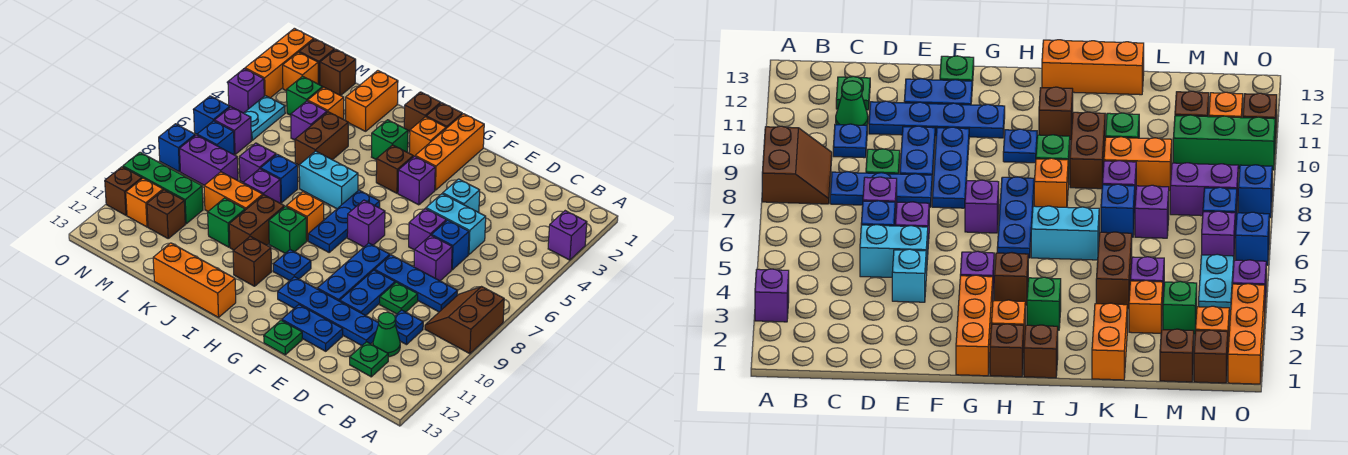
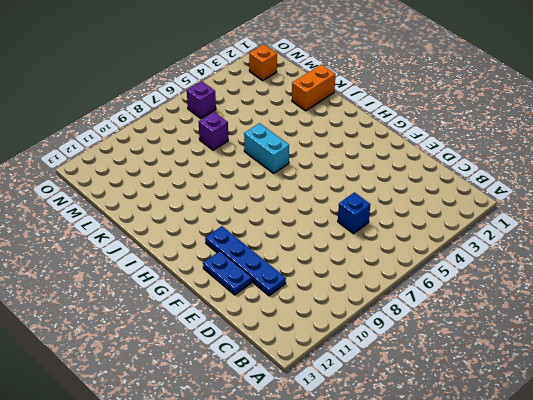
none -> purple 1x1 brick [548,211,587,260]
none -> brown 2x2 slope [425,287,504,354]
none -> blue 1x3 plate [375,255,457,312]
none -> blue 1x1 plate [395,310,423,345]

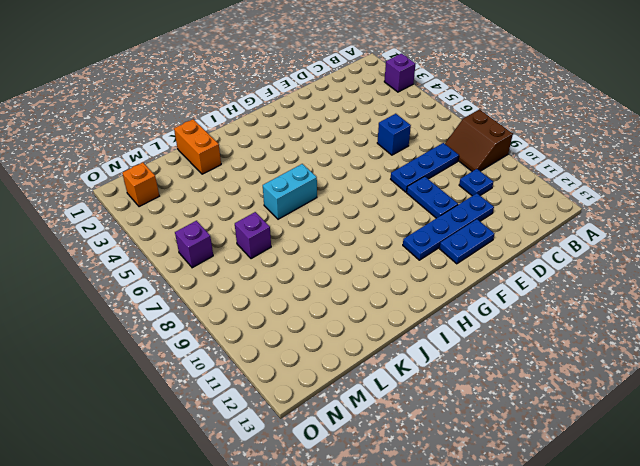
none -> green 1x1 cone [373,312,400,357]
none -> green 1x1 plate [350,342,388,377]
none -> cyan 1x2 brick [426,194,486,255]
none -> purple 1x1 brick [414,235,452,281]

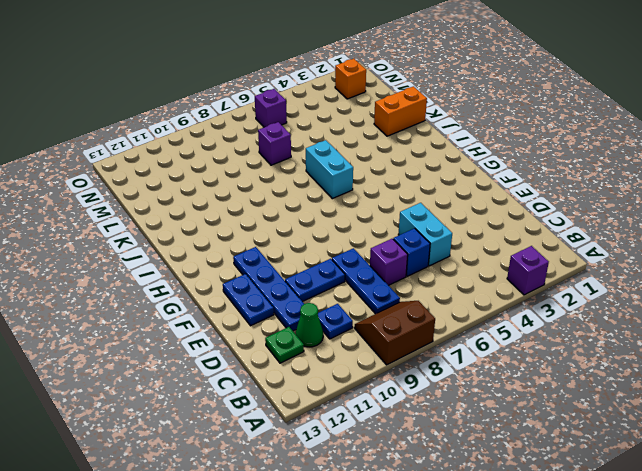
none -> green 1x1 plate [380,282,418,314]
none -> cyan 1x1 brick [443,179,480,213]
none -> purple 1x1 brick [409,209,446,250]
none -> blue 1x3 plate [317,243,390,301]

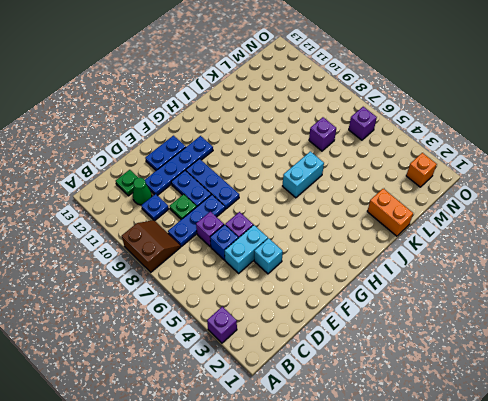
none -> green 1x1 plate [264,320,302,355]
none -> orange 1x3 brick [415,114,484,190]
none -> purple 1x1 brick [398,156,435,205]
none -> purple 1x1 brick [347,200,385,247]

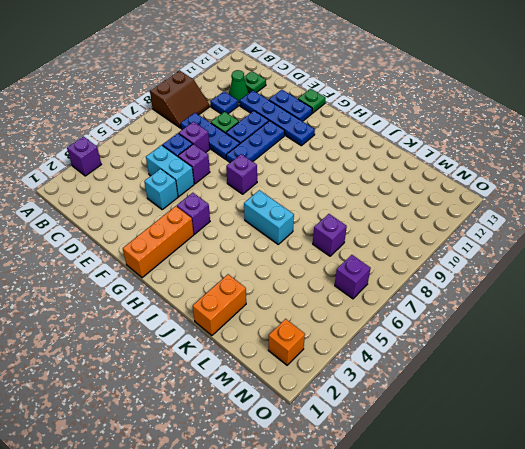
none -> brown 1x1 brick [426,103,462,128]
none -> orange 1x1 brick [409,117,446,156]
none -> brown 1x1 brick [376,145,413,193]
none -> blue 1x3 plate [308,190,380,252]

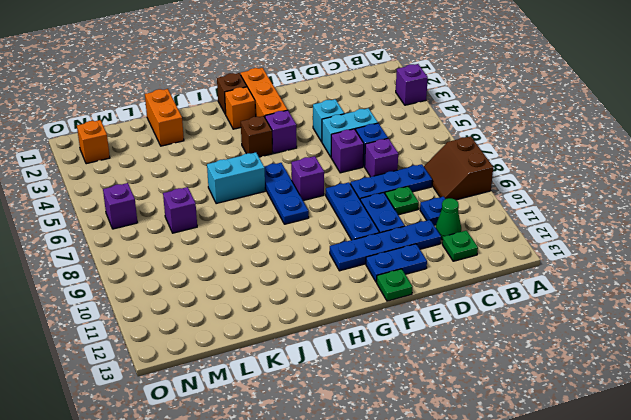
none -> blue 1x1 plate [273,250,311,281]
none -> brown 1x1 brick [404,92,441,132]
none -> green 1x1 brick [372,120,408,160]
none -> orange 1x1 brick [286,192,324,241]

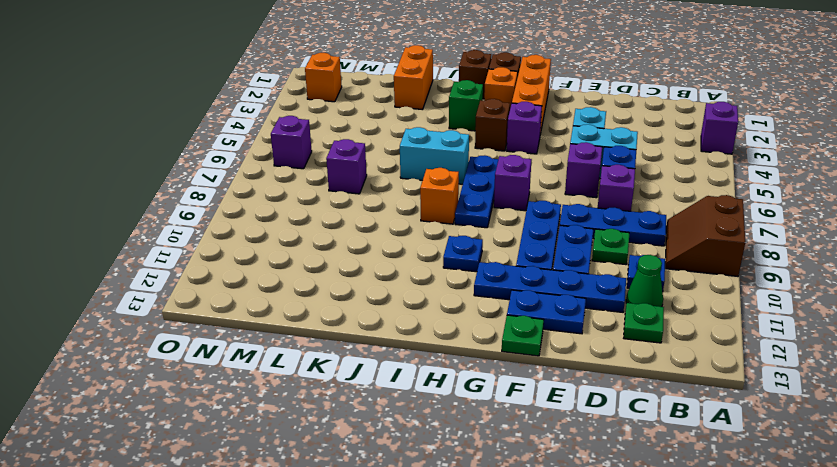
none -> green 1x1 brick [269,206,307,253]
none -> brown 1x1 brick [233,236,272,286]
none -> orange 1x3 brick [153,243,236,317]
none -> brown 1x2 brick [229,195,284,250]

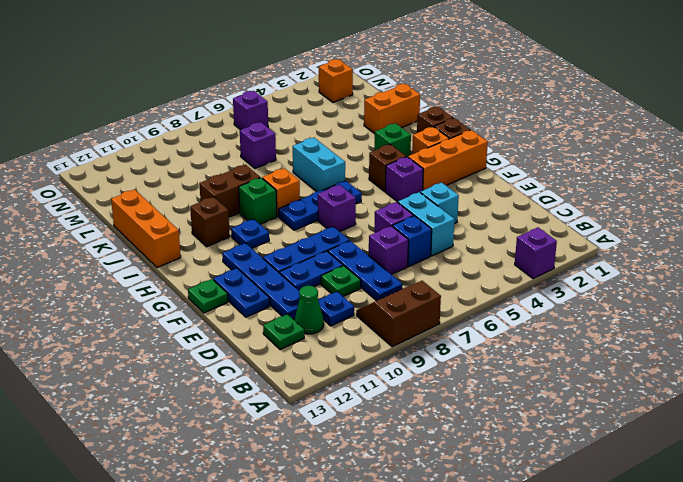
none -> brown 1x2 brick [295,112,348,165]
none -> blue 1x1 brick [261,154,298,203]
none -> purple 1x1 brick [243,169,281,203]
none -> orange 1x2 brick [204,172,263,211]

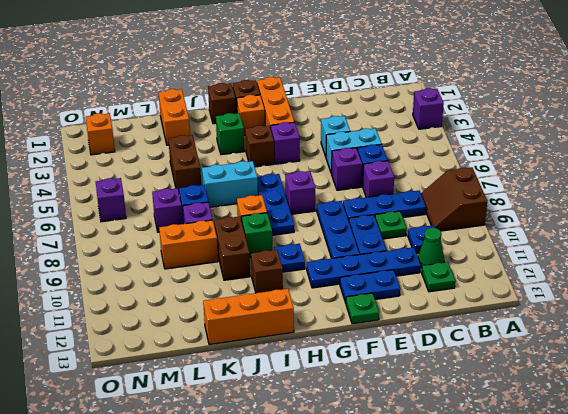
none -> green 1x1 brick [208,198,245,247]
none -> orange 1x1 brick [308,87,344,119]
none -> purple 1x1 brick [291,101,327,140]
none -> brown 1x1 brick [320,49,356,96]

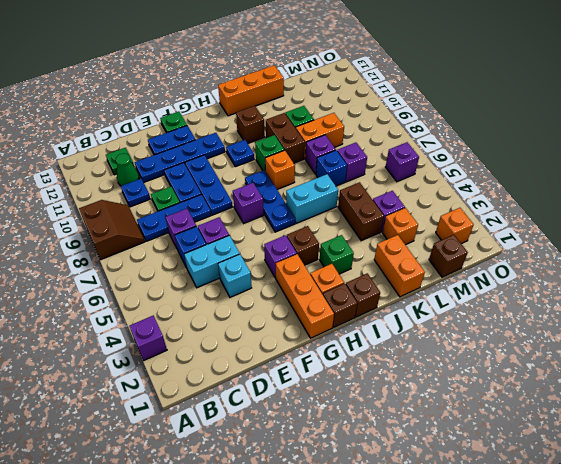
none -> green 1x1 brick [287,76,323,115]
none -> purple 1x2 brick [180,135,238,185]
none -> green 1x3 brick [123,152,203,224]
none -> brown 1x1 brick [147,190,185,238]

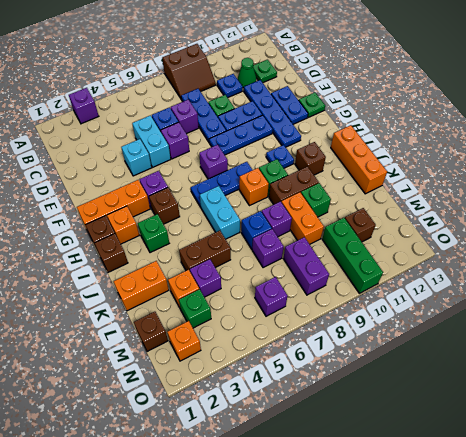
none -> brown 1x1 brick [299,39,335,85]
none -> cyan 1x2 plate [244,96,285,140]
none -> blue 1x1 brick [197,121,234,155]
none -> orange 1x1 brick [126,178,163,227]

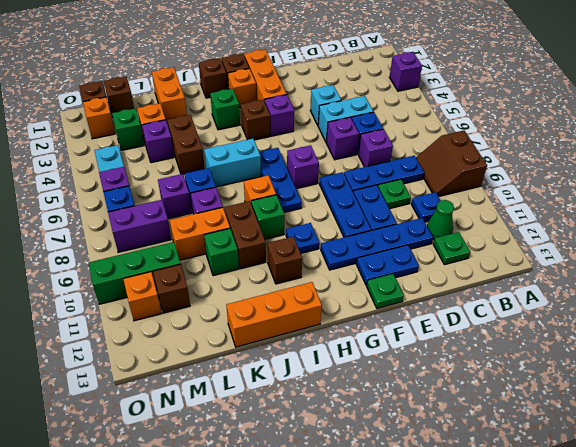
none -> orange 1x3 brick [245,28,314,98]
none -> purple 1x1 brick [228,69,264,113]
none -> blue 1x1 brick [194,96,230,134]
none -> blue 1x1 brick [159,124,195,172]

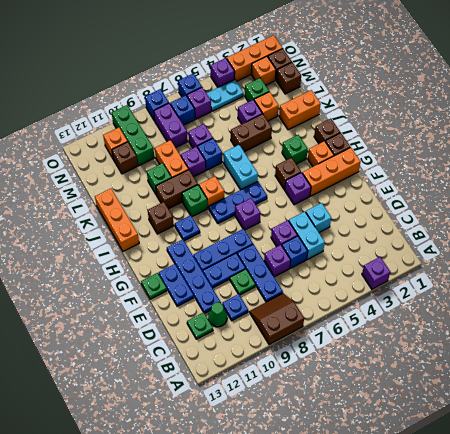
none -> brown 1x1 brick [105,167,142,215]

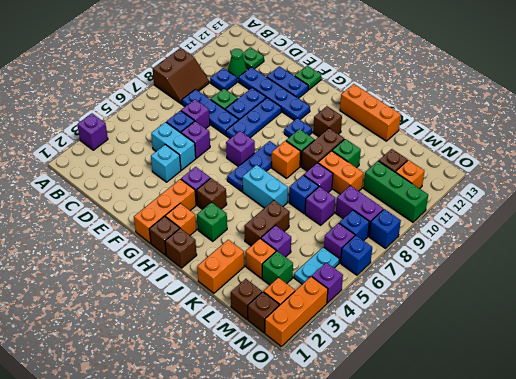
none -> brown 1x1 brick [105,167,142,215]

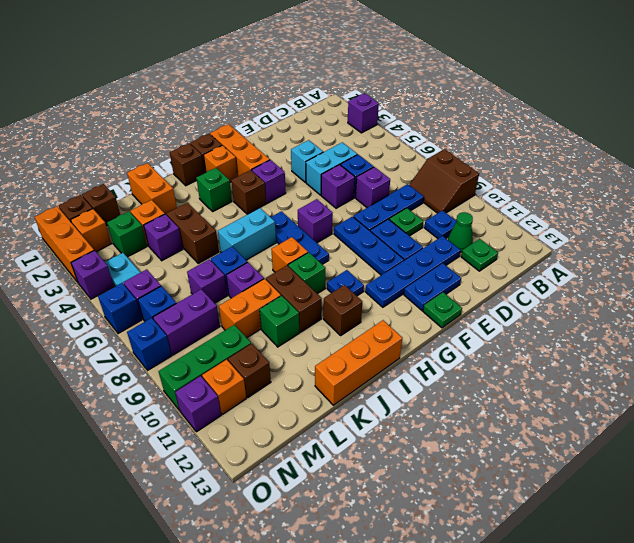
purple 1x1 brick [175,376,221,432] -> brown 1x1 brick [105,167,142,215]

